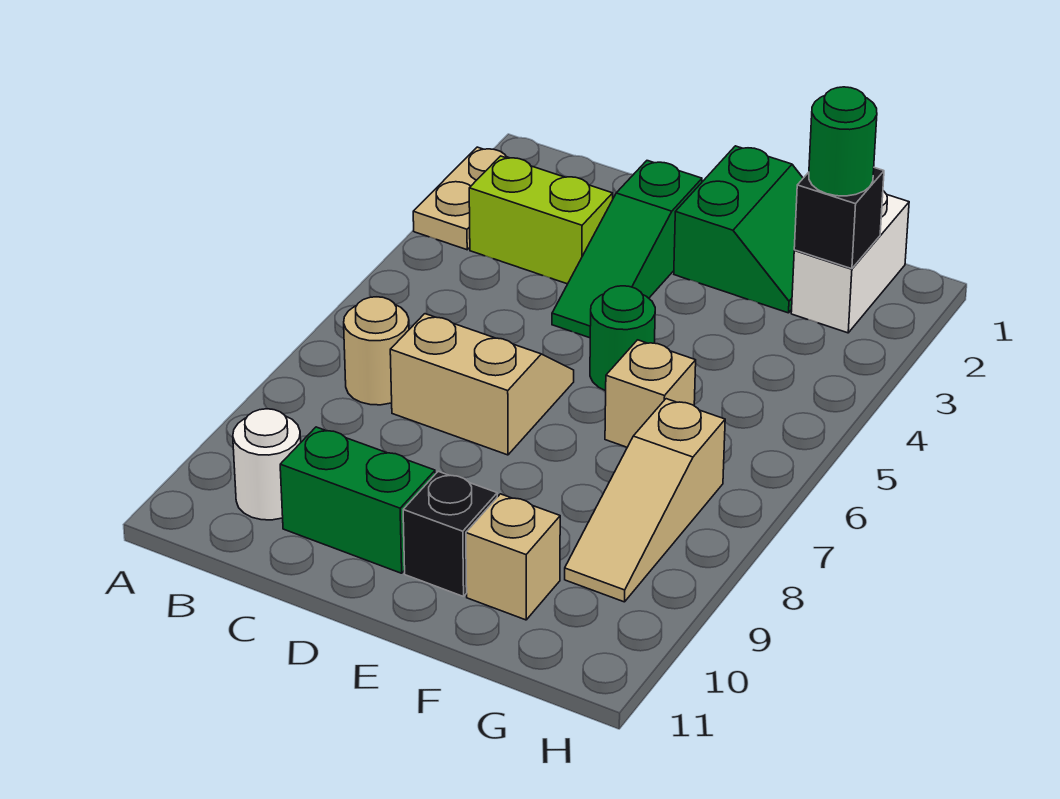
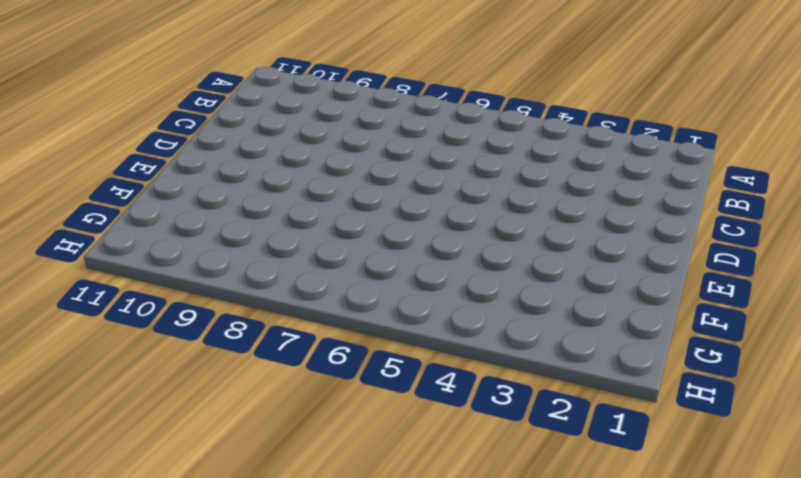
none -> tan 1x2 plate [413,147,509,250]
none -> lime 1x2 brick [469,156,613,284]
none -> tan 1x1 round brick [344,297,409,405]

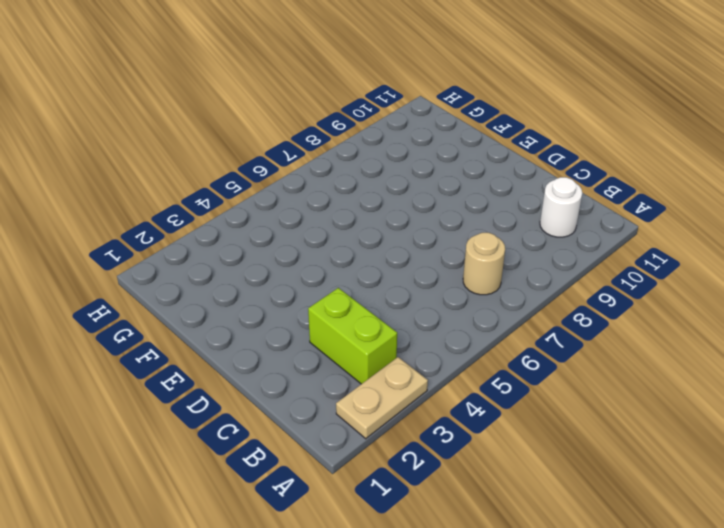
none -> tan 2x2 slope [390,314,574,455]
none -> green 1x2 brick [280,427,435,573]
none -> green 1x3 slope [552,161,702,338]

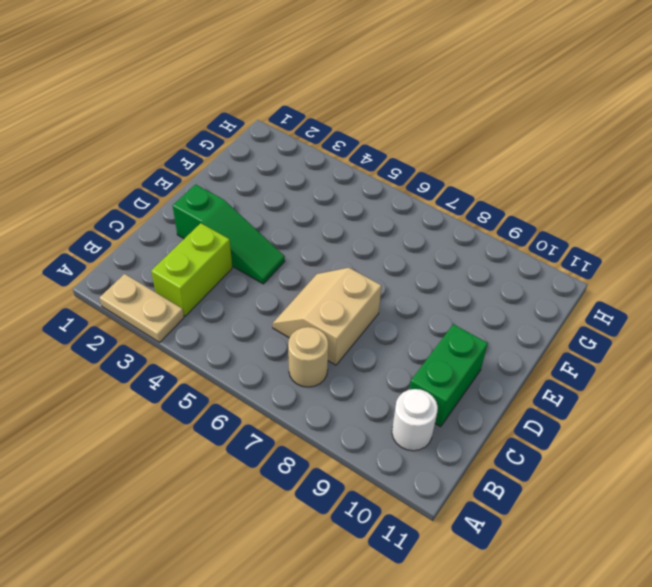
none -> green 2x2 slope [674,146,803,313]
none -> green 1x1 round brick [590,286,655,391]
none -> black 1x1 brick [403,471,497,597]

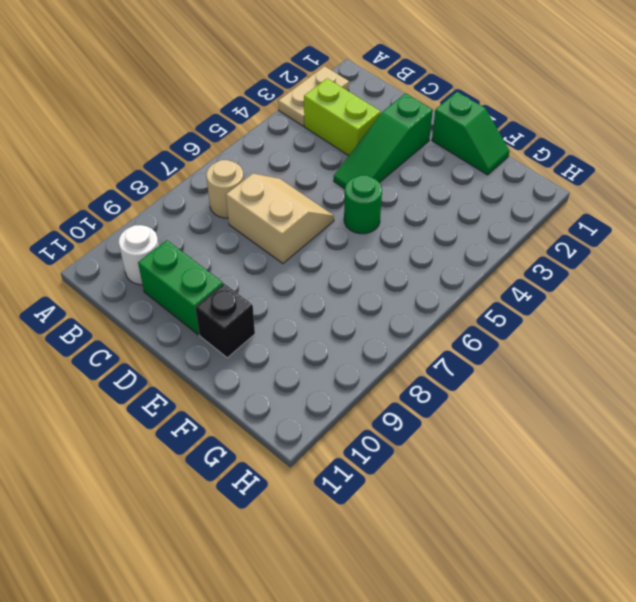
green 1x2 slope [432,92,510,175] -> green 2x2 slope [674,146,803,313]
none -> tan 1x1 brick [605,340,696,447]
none -> tan 1x1 brick [466,494,560,620]
none -> white 1x2 brick [791,191,909,333]

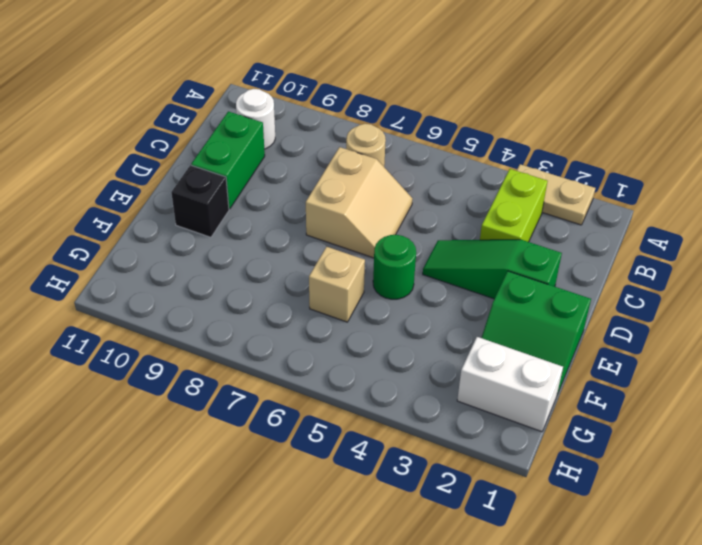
none -> tan 1x1 brick [466,494,560,620]
none -> tan 1x3 slope [565,399,725,602]
none -> black 1x1 brick [794,168,884,269]

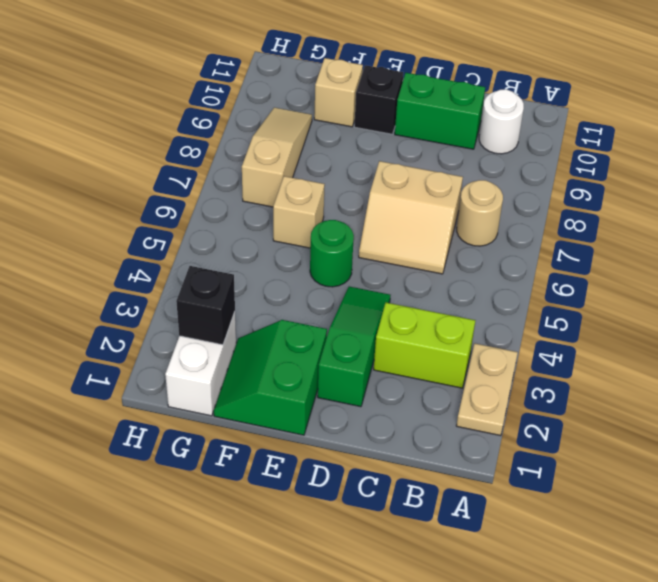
none -> green 1x1 round brick [809,87,877,196]

